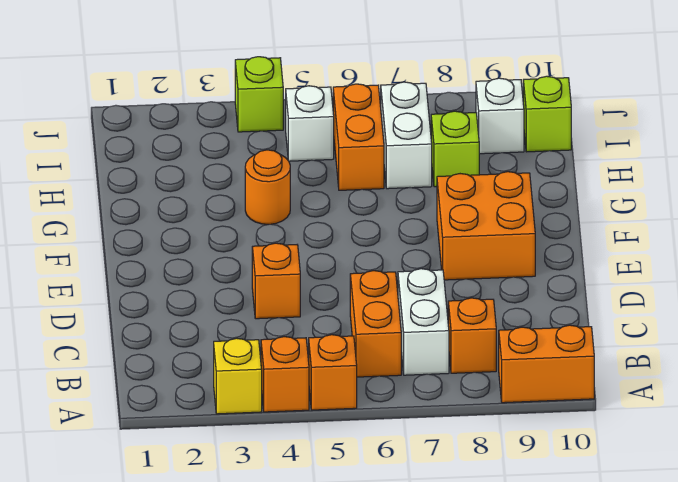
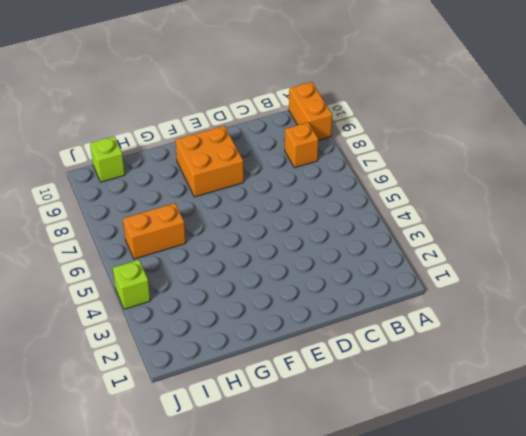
none -> yellow 1x1 brick [214,338,262,414]
none -> orange 1x1 brick [261,337,309,412]
none -> orange 1x1 brick [309,335,357,410]

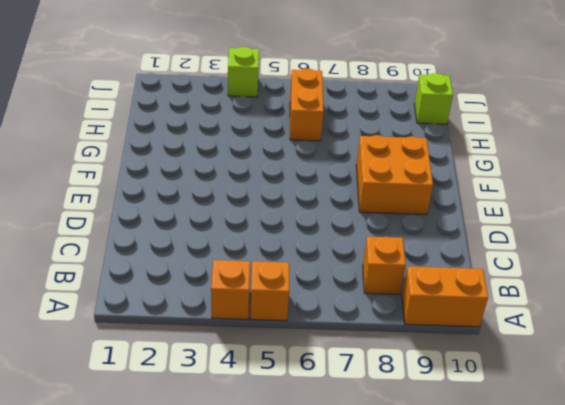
none -> yellow 1x1 brick [214,338,262,414]
none -> orange 1x2 brick [350,271,401,377]
none -> white 1x2 brick [398,269,449,375]

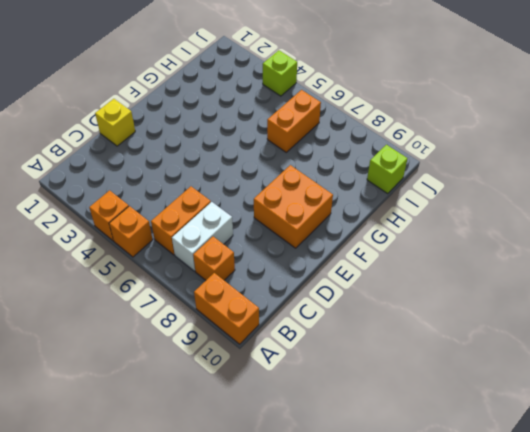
yellow 1x1 brick [95,99,135,146] -> yellow 1x1 brick moved to [214,338,262,414]
none -> orange 1x1 brick [252,243,300,319]
none -> orange 1x1 round brick [245,150,290,224]
none -> white 1x2 brick [381,82,432,189]

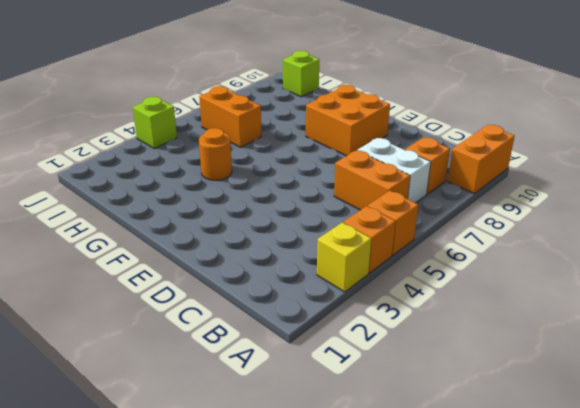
none -> orange 1x1 brick [252,243,300,319]
none -> white 1x2 brick [381,82,432,189]
none -> lime 1x1 brick [431,111,479,187]

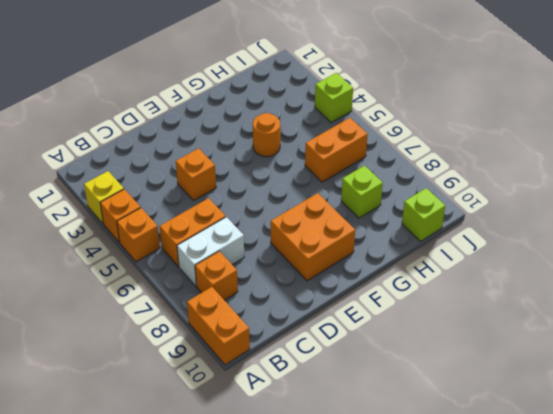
none -> white 1x2 brick [381,82,432,189]
none -> white 1x1 brick [286,86,334,161]
none -> white 1x1 brick [476,78,524,154]

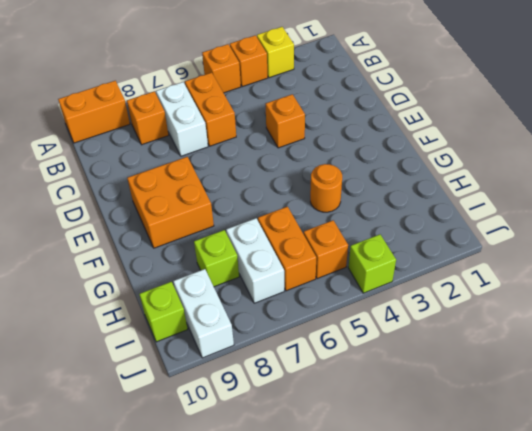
orange 1x1 brick [304,220,348,279] -> white 1x1 brick [286,86,334,161]
white 1x2 brick [173,269,234,358] -> white 1x1 brick [476,78,524,154]

